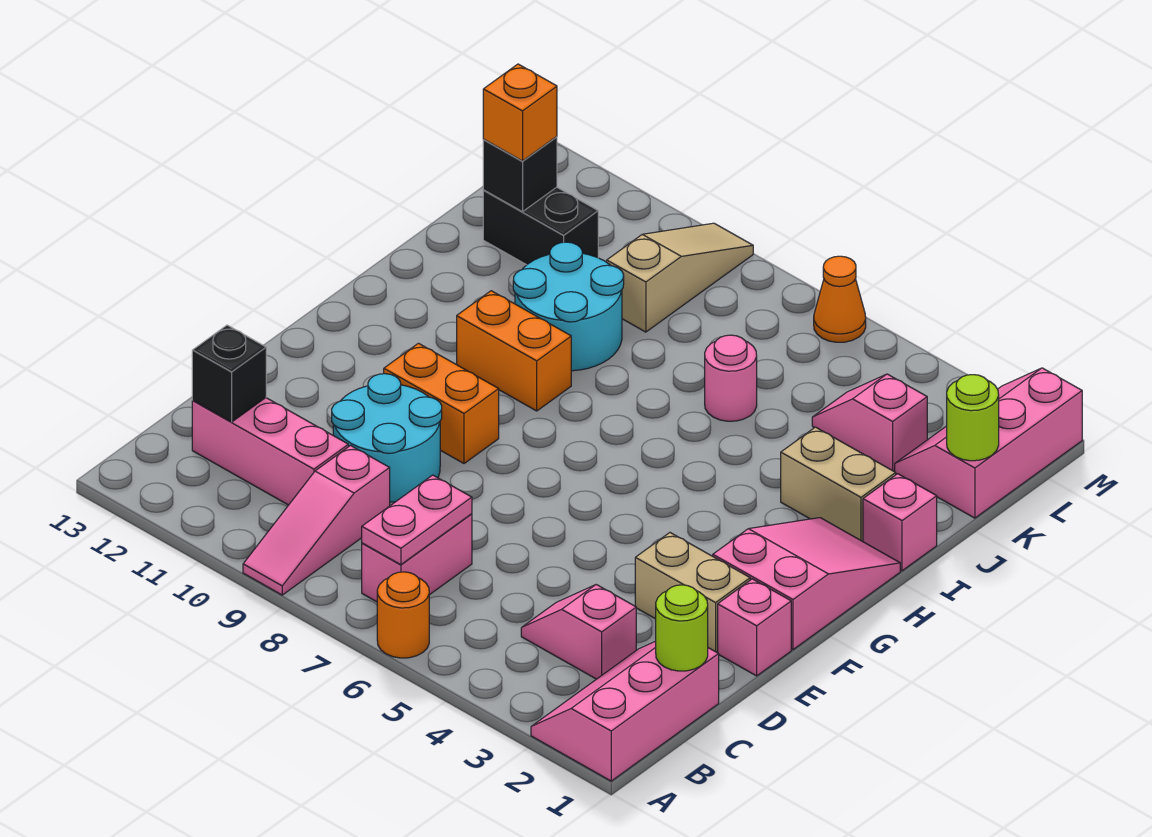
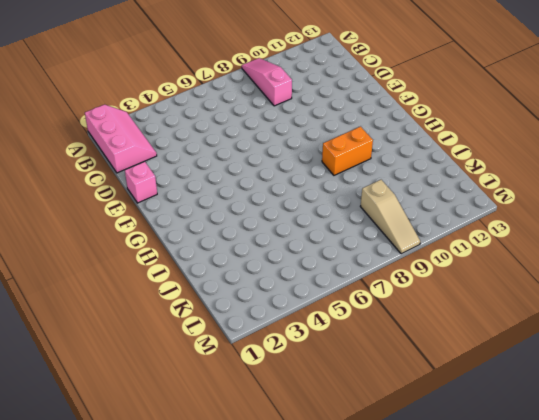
none -> orange 1x1 round brick [377,572,429,658]
none -> pink 1x2 brick [362,514,472,602]
none -> pink 1x2 slope [521,585,636,679]

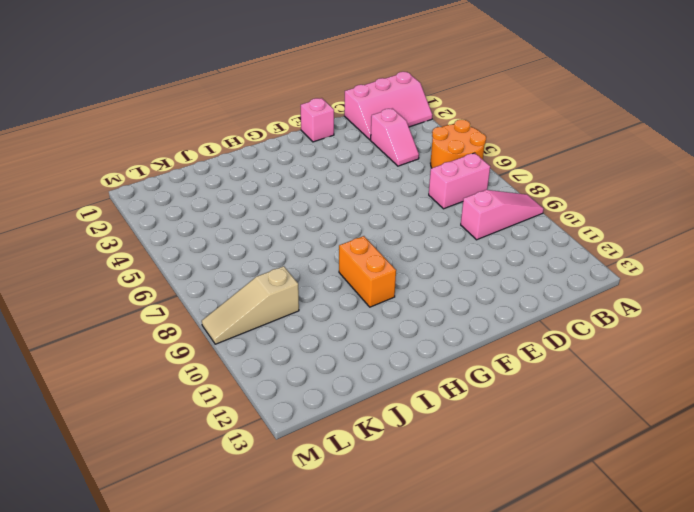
orange 2x2 round brick [431,119,486,168] -> orange 1x1 round brick [377,572,429,658]
none -> pink 1x3 brick [192,398,348,505]
none -> cyan 2x2 round brick [332,374,442,502]
none -> tan 1x2 brick [635,533,750,652]

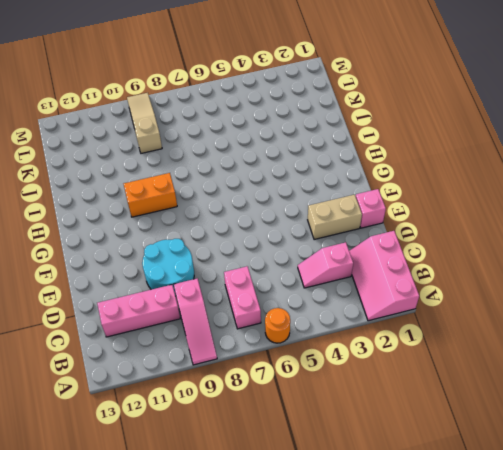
none -> pink 2x3 slope [713,518,900,650]
none -> orange 1x2 brick [384,343,499,463]
none -> pink 1x1 brick [863,474,937,571]

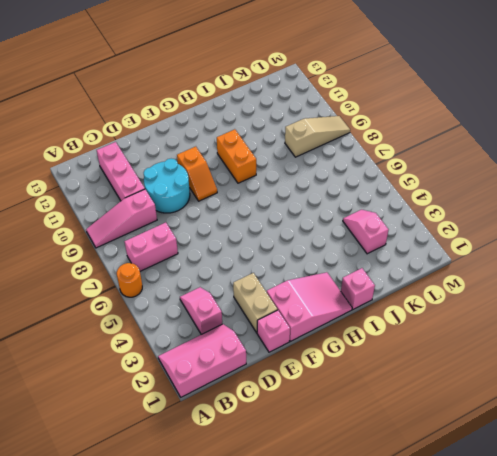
orange 1x2 slope [177,147,217,201] -> orange 1x2 brick [384,343,499,463]
none -> tan 1x2 brick [781,427,896,541]
none -> cyan 2x2 round brick [513,242,624,371]
none -> pink 1x1 round brick [705,335,757,421]

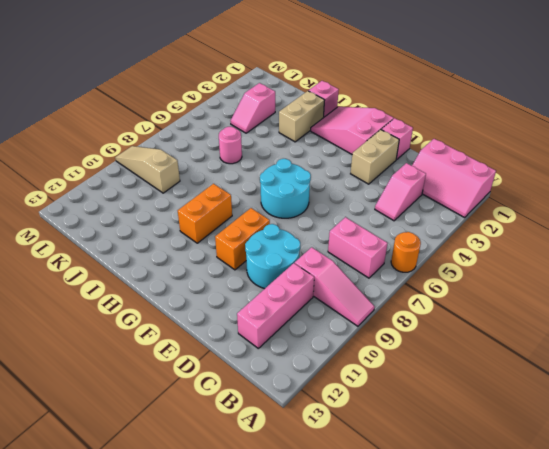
cyan 2x2 round brick [260,159,311,218] -> cyan 2x2 round brick moved to [513,242,624,371]
none -> pink 2x3 slope [895,368,1082,518]
none -> black 1x2 brick [483,187,598,265]
none -> orange 1x1 cone [814,256,866,342]

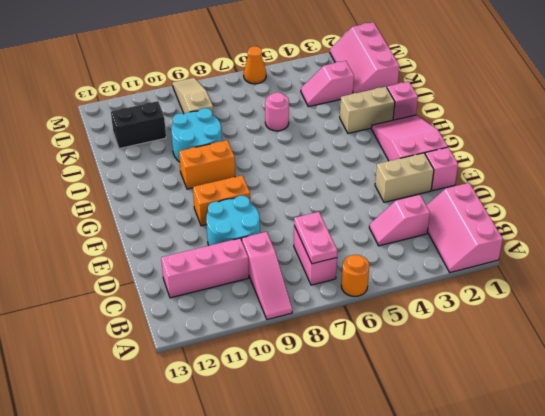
none -> lime 1x1 round brick [656,585,708,671]
none -> black 1x1 brick [192,325,266,422]
none -> lime 1x1 round brick [947,375,999,461]

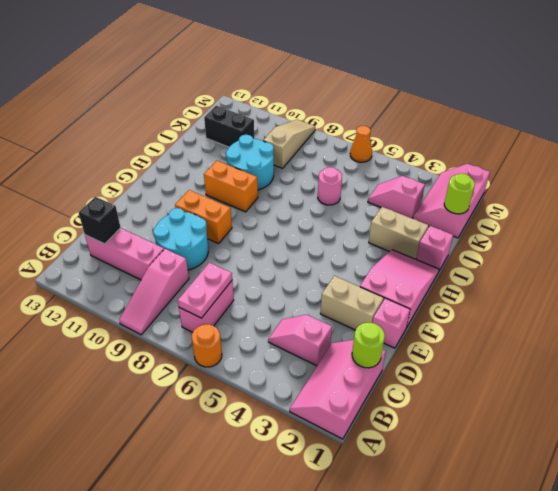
none -> black 1x1 brick [483,137,557,212]
none -> orange 1x1 brick [483,64,557,161]

